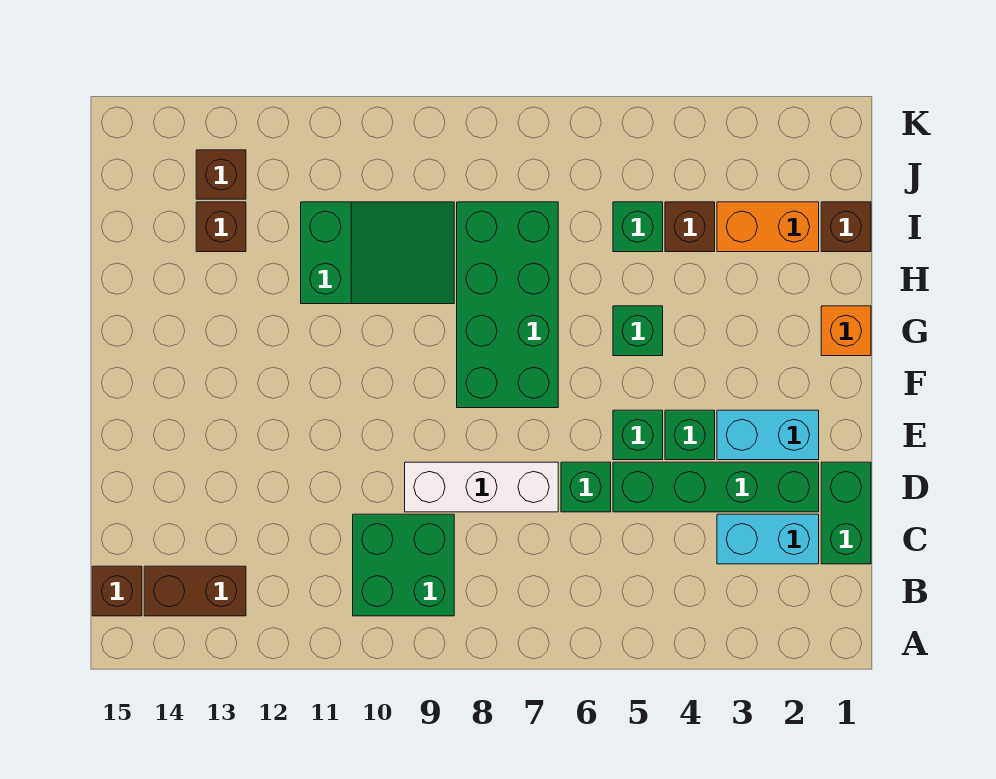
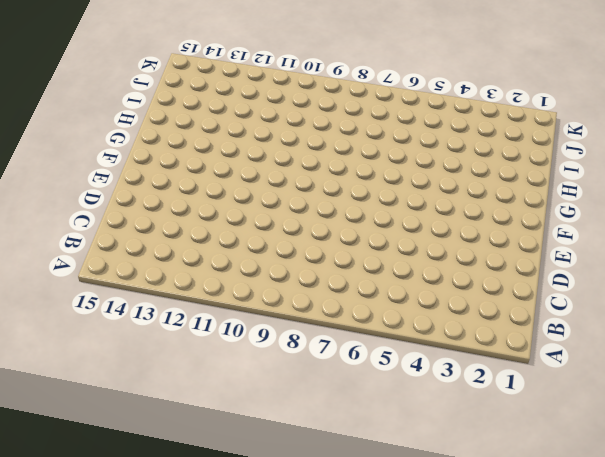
none -> green 2x2 brick [353,514,454,616]
none -> brown 1x2 brick [144,566,246,616]
none -> brown 1x1 brick [92,566,142,616]

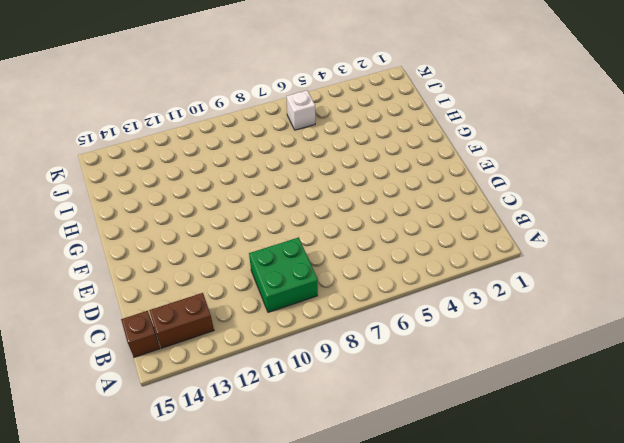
white 1x1 brick [287,90,315,130] -> none
none -> green 1x2 brick [821,462,871,564]
none -> cyan 1x2 brick [717,514,819,564]
none -> green 1x4 brick [613,462,819,512]

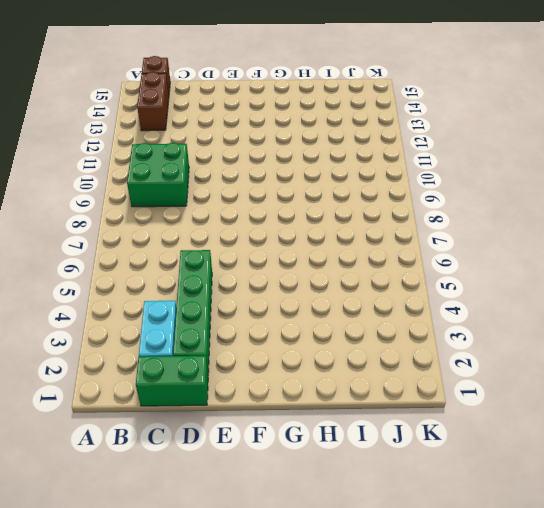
none -> green 1x1 brick [561,462,611,512]
none -> white 1x3 brick [405,462,558,512]
none -> cyan 1x2 brick [717,410,819,460]

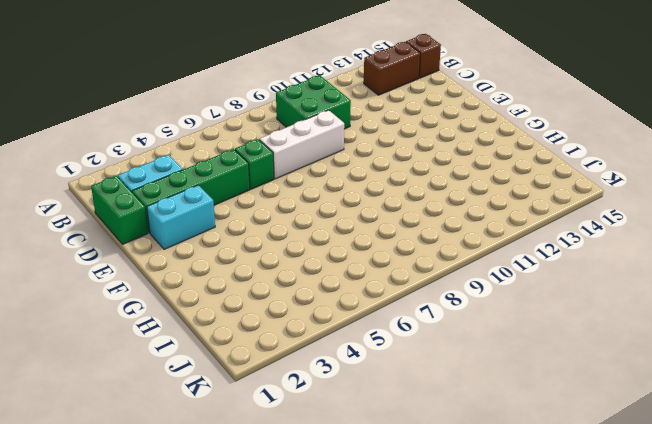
none -> green 1x1 brick [665,410,715,460]
none -> green 1x1 brick [613,410,663,460]
none -> green 2x4 brick [457,202,558,408]

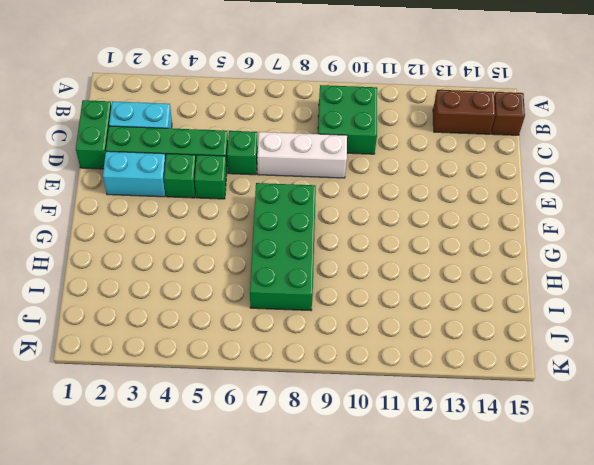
none -> orange 1x1 brick [821,306,871,356]
none -> green 1x1 brick [613,306,663,356]
none -> green 2x3 slope [301,202,454,304]

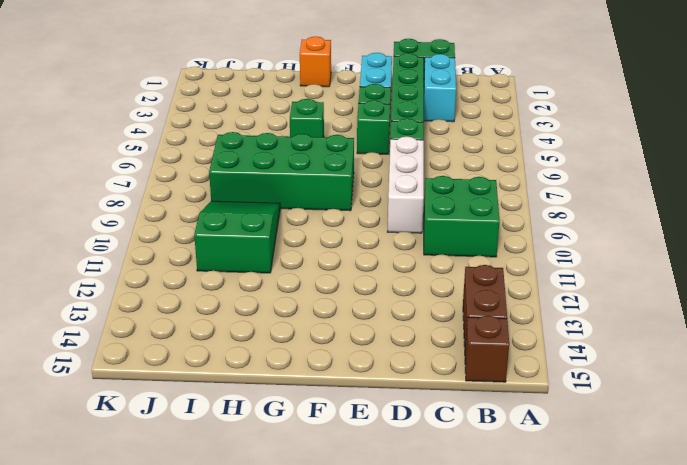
none -> brown 1x1 brick [821,202,871,252]
none -> orange 1x2 brick [717,202,819,252]
none -> brown 1x1 brick [665,202,715,252]

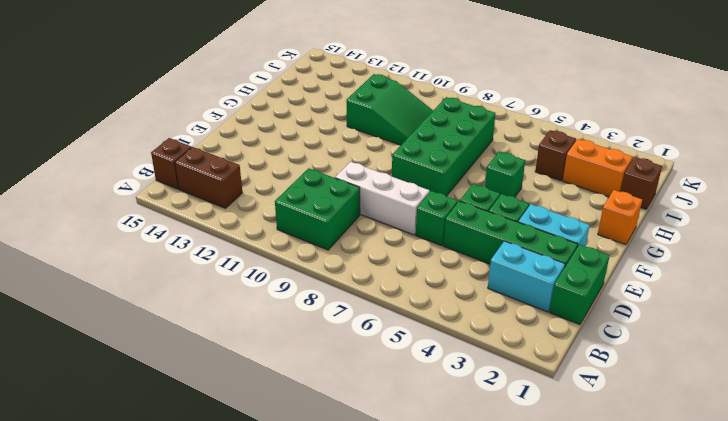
none -> green 1x1 brick [613,202,663,252]
none -> brown 1x1 brick [196,202,246,252]
none -> brown 1x1 brick [196,150,246,199]

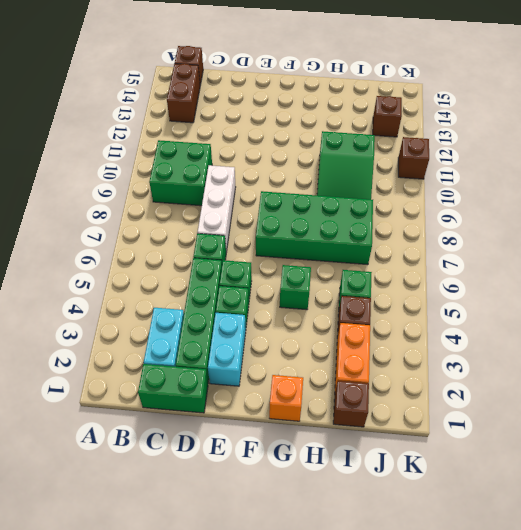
brown 1x1 brick [398,137,429,179] -> brown 1x1 brick moved to [196,202,246,252]

